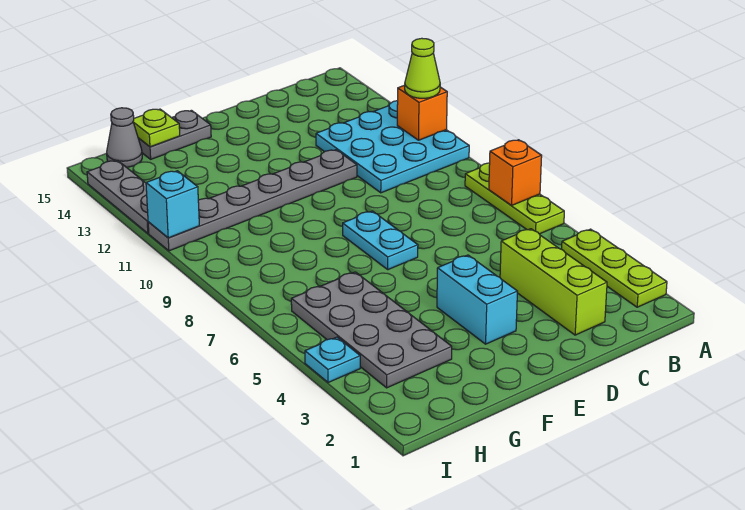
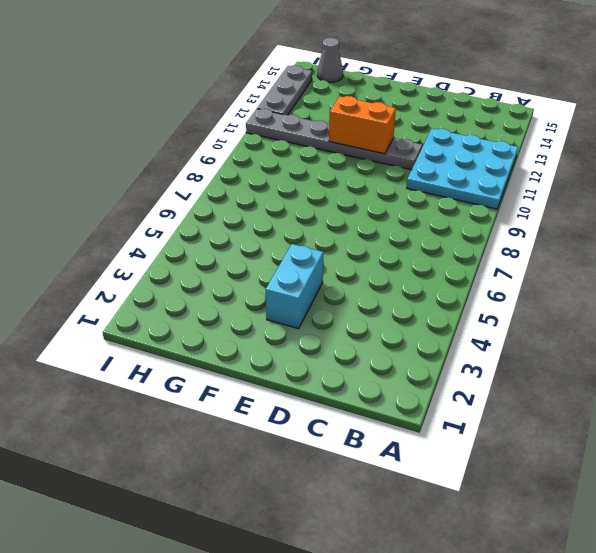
orange 1x2 brick [329,96,396,154] -> none
none -> lime 1x3 plate [562,229,667,307]
none -> lime 1x3 plate [465,163,564,234]
none -> lime 1x3 brick [500,229,607,335]

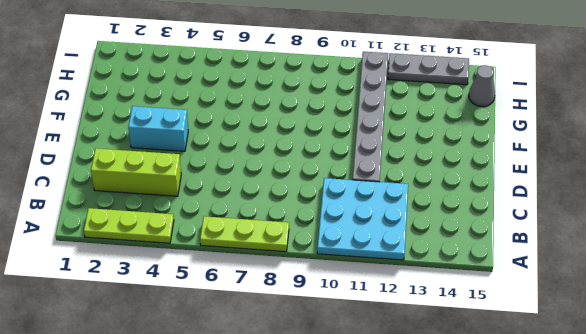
none -> cyan 1x2 plate [343,211,418,270]
none -> grey 1x2 plate [138,110,211,159]
none -> grey 2x4 plate [291,272,452,388]

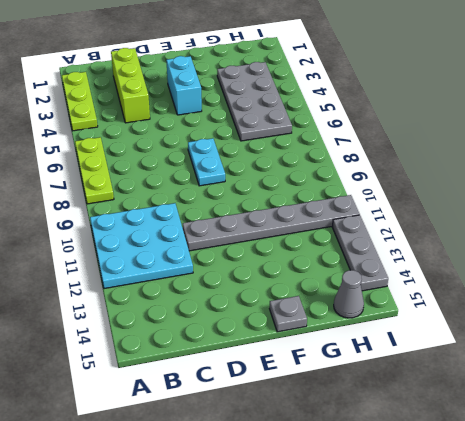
grey 1x1 plate [269,296,307,332] -> grey 1x2 plate [138,110,211,159]
none -> cyan 1x1 plate [305,337,360,383]
none -> orange 1x1 brick [489,140,542,206]
none -> orange 1x1 brick [397,85,447,140]

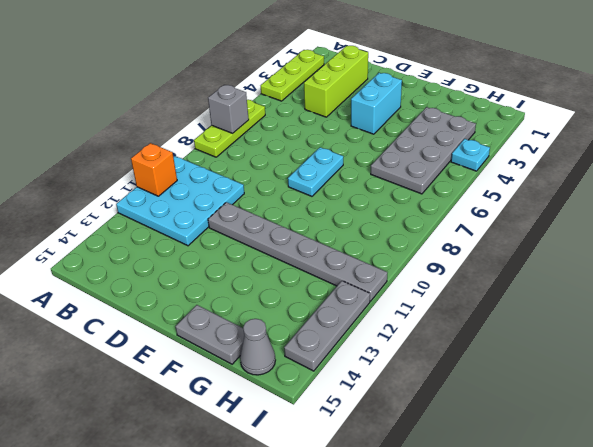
grey 1x1 brick [208,85,249,133] -> orange 1x1 brick [489,140,542,206]
none -> lime 1x1 plate [133,109,180,147]
none -> cyan 1x1 brick [146,171,199,238]
none -> lime 1x1 cone [405,38,440,98]

